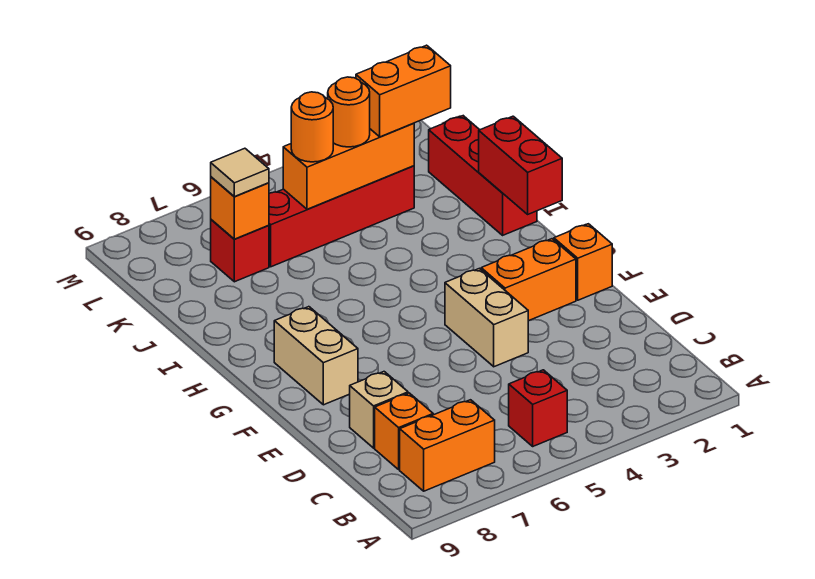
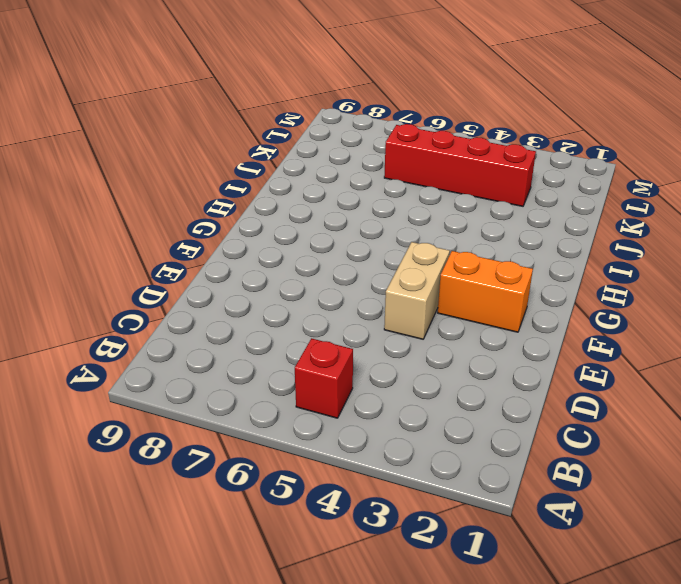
none -> orange 1x2 brick [400,400,495,491]
none -> orange 1x1 brick [375,393,433,469]
none -> tan 1x1 brick [350,372,408,448]

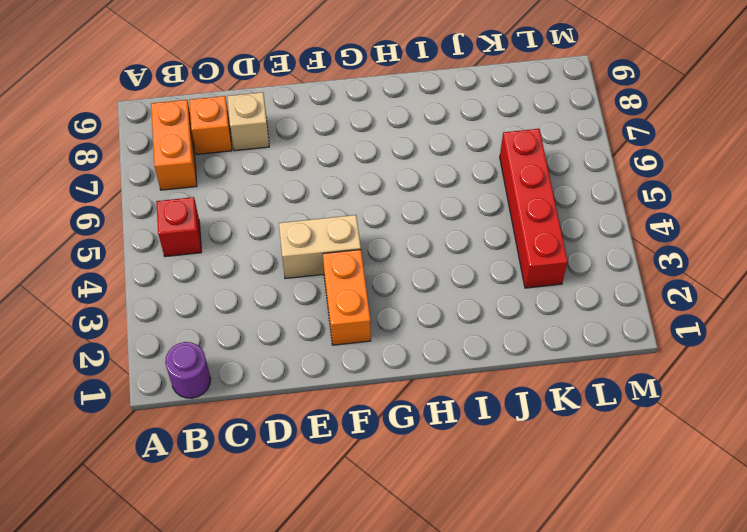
purple 1x1 round brick [165,342,211,398] -> none
none -> orange 1x1 brick [554,224,612,300]
none -> tan 1x2 brick [274,307,358,405]
none -> red 1x3 brick [429,116,537,235]

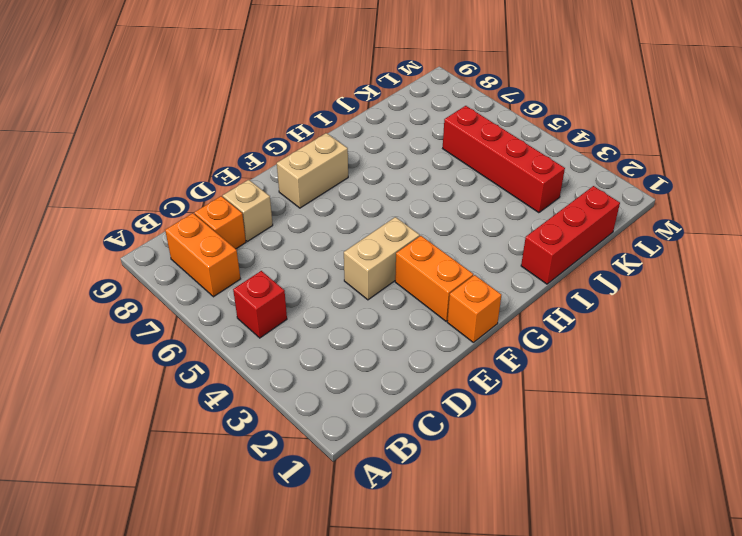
none -> red 1x1 brick [211,220,269,282]
none -> red 1x2 brick [479,116,562,214]
none -> orange 1x3 brick [283,123,414,209]

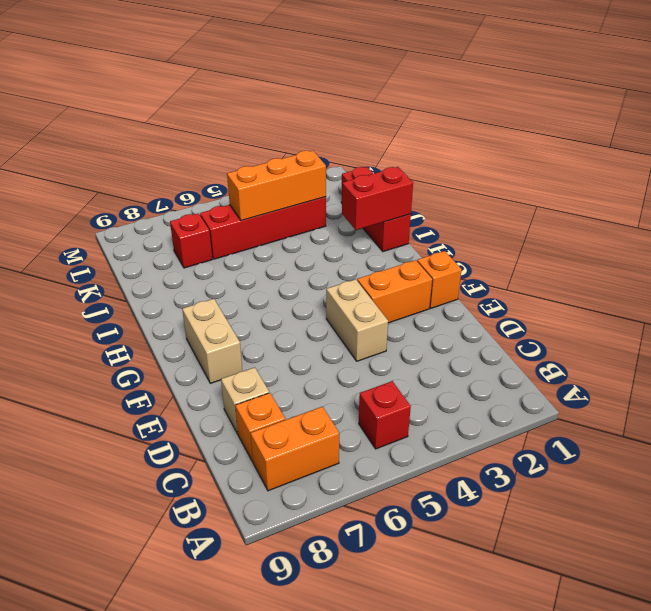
red 1x2 brick [342,167,413,230] -> red 1x2 brick turned to [479,116,562,214]
none -> orange 1x1 brick [211,177,269,239]
none -> orange 1x2 brick [356,45,451,137]
none -> orange 1x1 round brick [328,77,370,147]

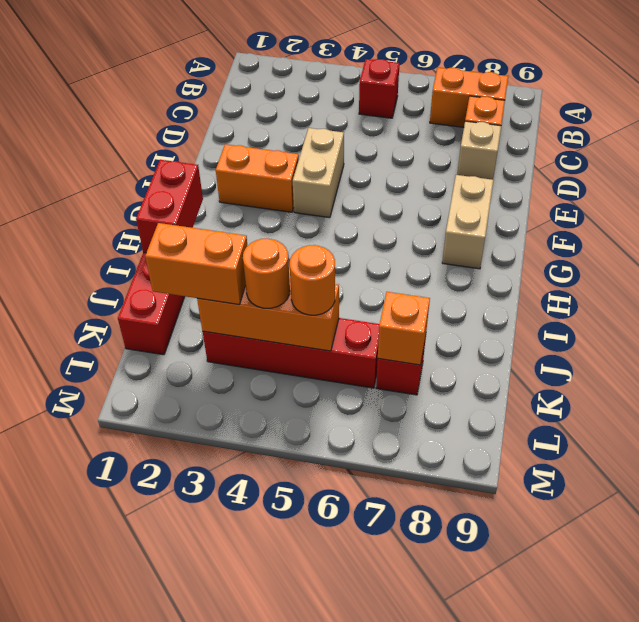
none -> orange 1x1 brick [554,224,612,300]
none -> tan 1x1 tile [211,148,269,197]

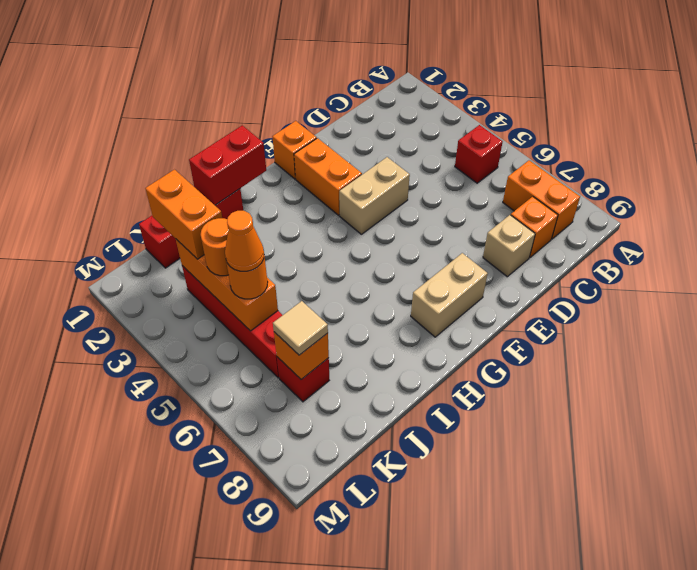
orange 1x1 cone [225,211,264,271] -> none

